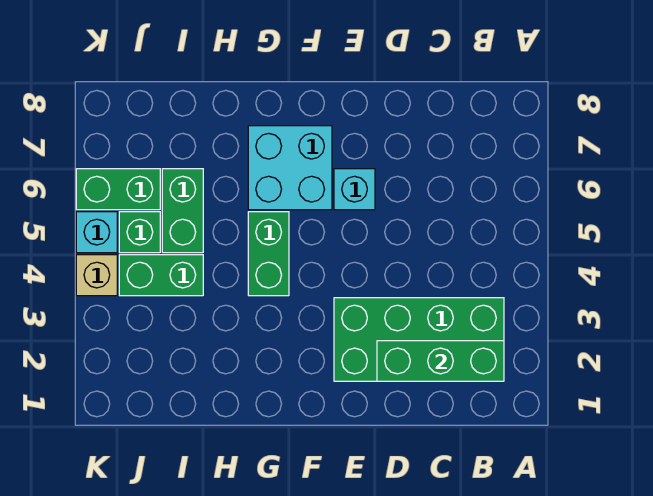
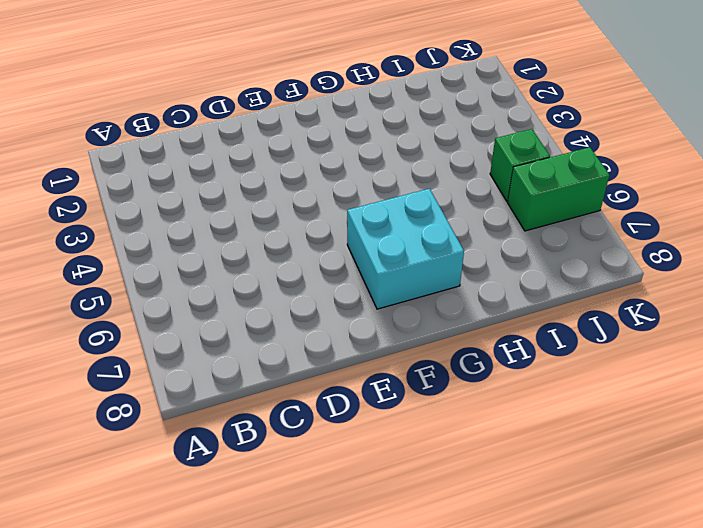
none -> green 2x4 brick [334,298,504,381]
none -> cyan 1x1 brick [334,169,375,210]

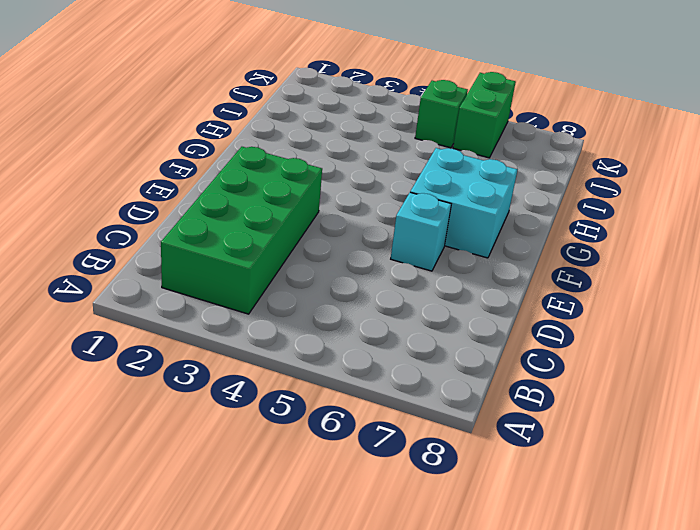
none -> green 1x2 brick [248,212,289,296]
none -> green 1x2 brick [119,255,203,296]

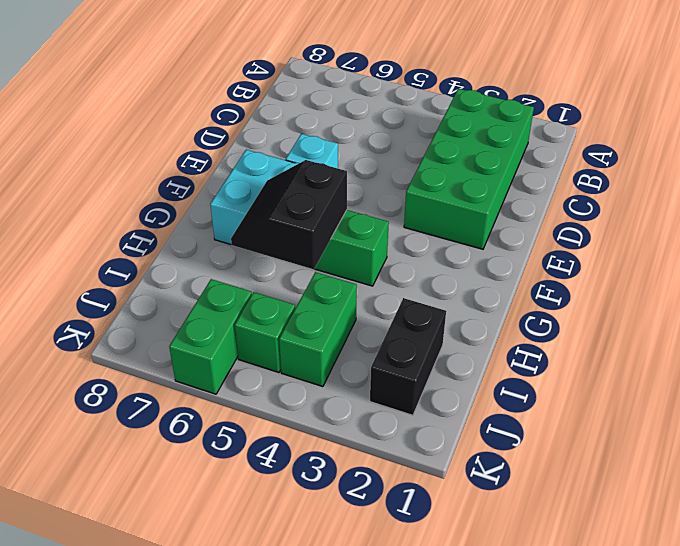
black 2x2 slope [231,160,347,269] -> none
black 1x2 brick [370,298,446,415] -> none
none -> green 1x2 brick [162,169,203,253]
none -> tan 1x1 brick [76,255,117,296]

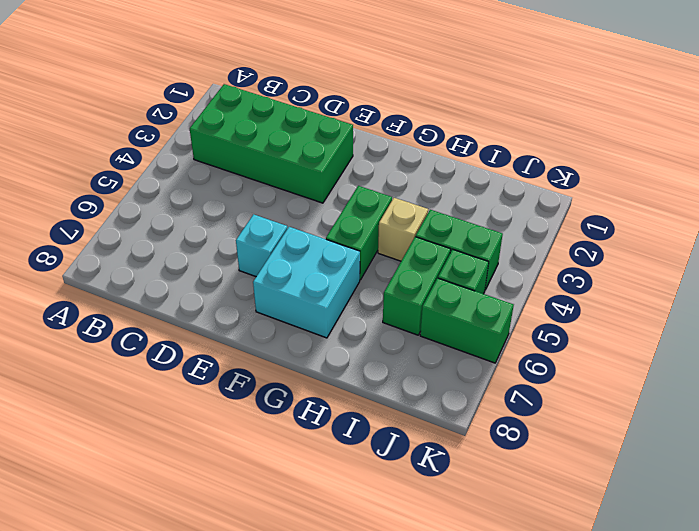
tan 1x1 brick [378,198,428,261] -> tan 1x1 brick moved to [76,255,117,296]
none -> cyan 1x1 brick [76,212,117,253]
none -> green 1x3 brick [377,341,504,381]

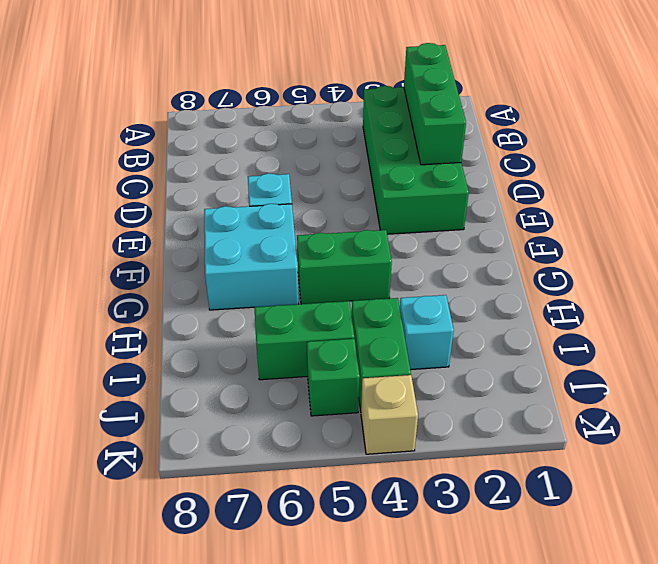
cyan 1x1 brick [400,295,454,370] -> cyan 1x1 brick moved to [76,212,117,253]
none -> green 1x2 brick [76,169,160,210]

